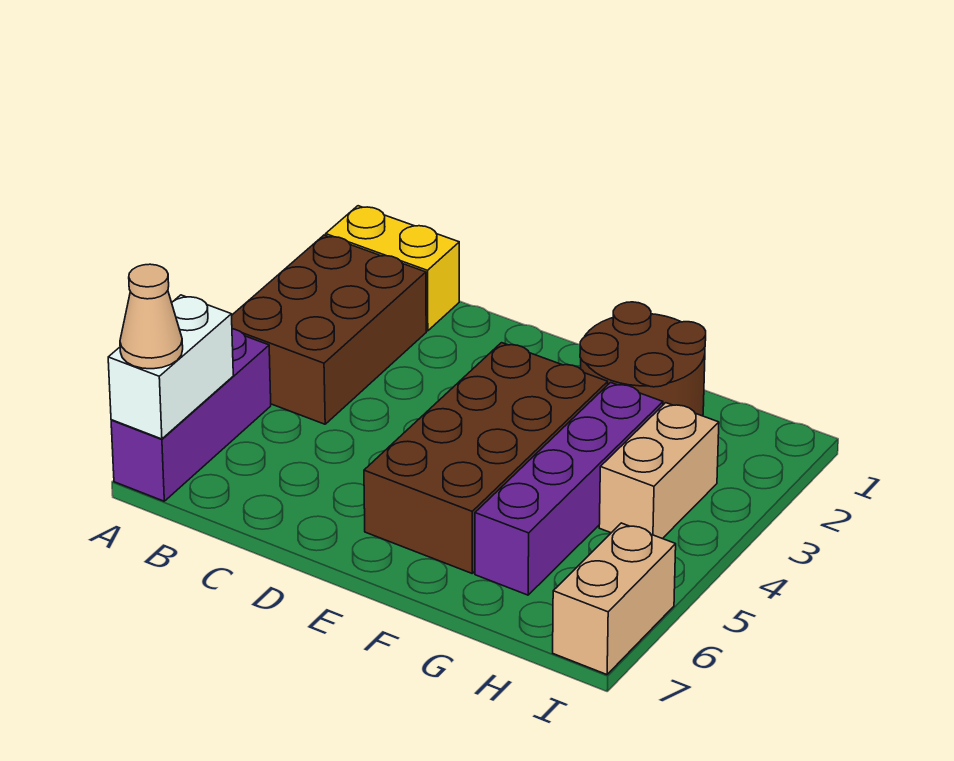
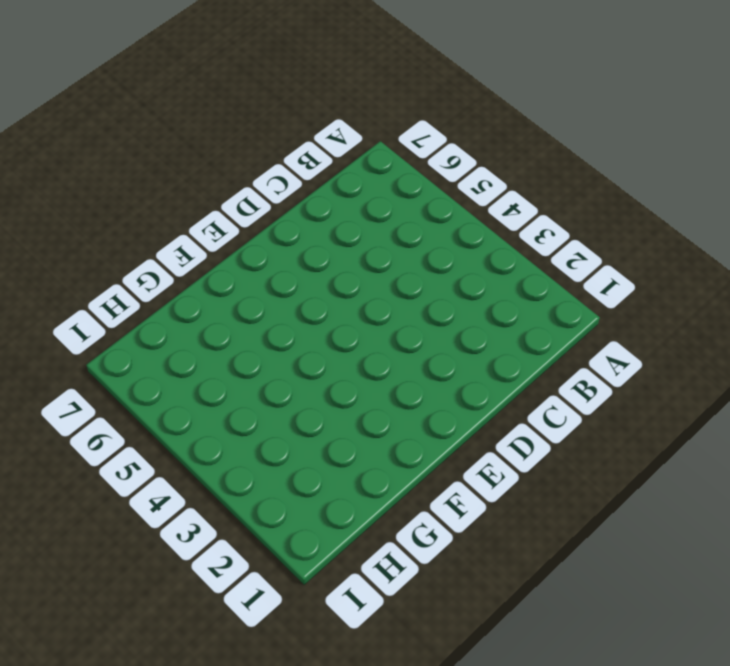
none -> yellow 1x2 brick [326,206,459,331]
none -> brown 2x3 brick [232,235,426,424]

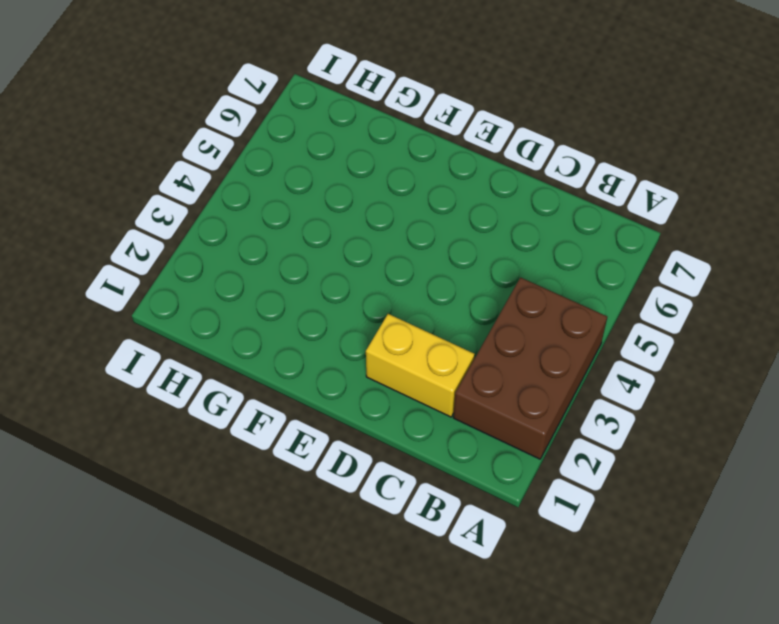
yellow 1x2 brick [366,314,475,417] -> yellow 1x2 brick moved to [326,206,459,331]
none -> purple 1x3 brick [111,329,271,501]
none -> brown 2x4 brick [364,343,608,573]

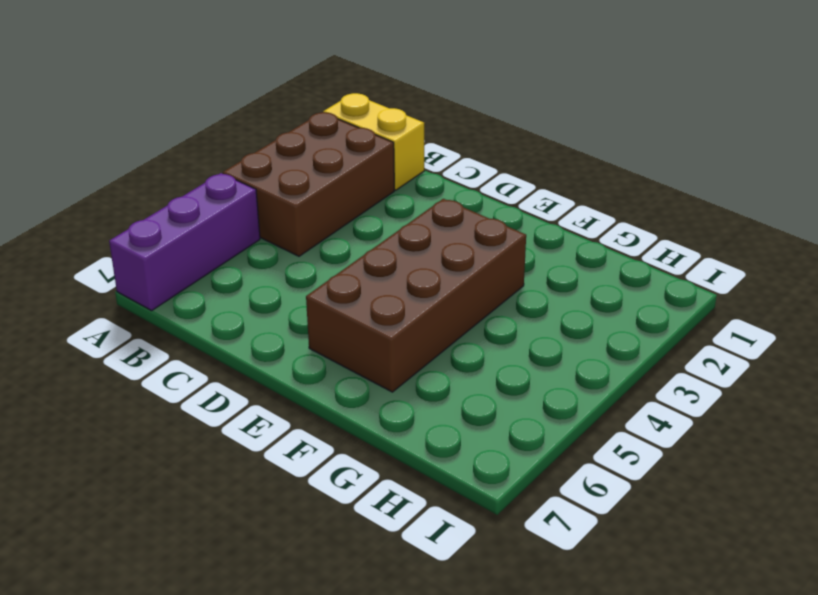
none -> brown 2x2 round brick [580,302,706,416]
none -> purple 1x4 brick [475,382,663,595]

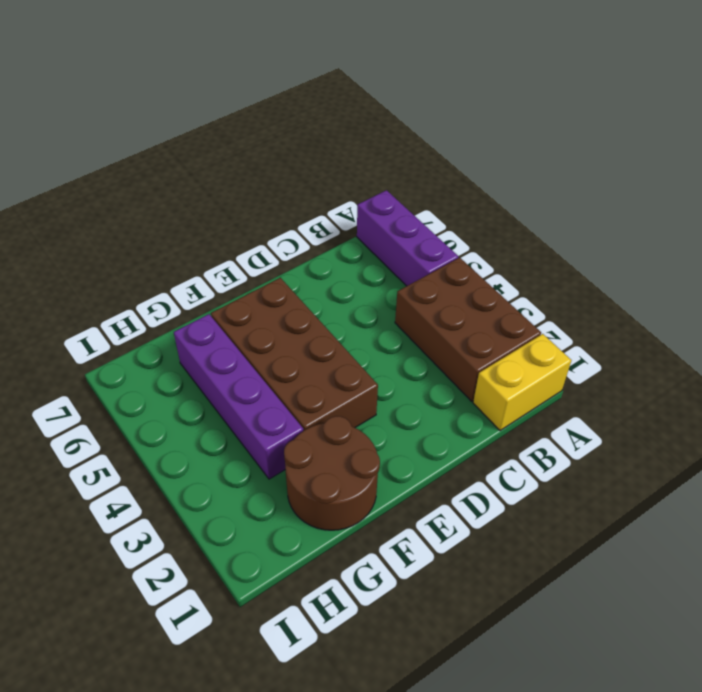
none -> tan 1x2 brick [599,403,719,539]
none -> tan 1x2 brick [553,523,676,675]

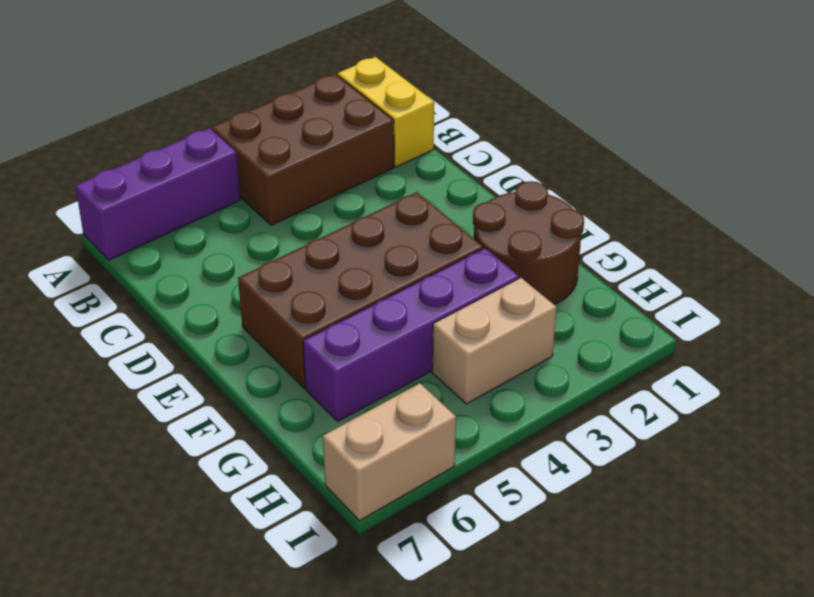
none -> white 1x2 brick [108,295,233,439]
none -> tan 1x1 cone [120,264,183,369]

